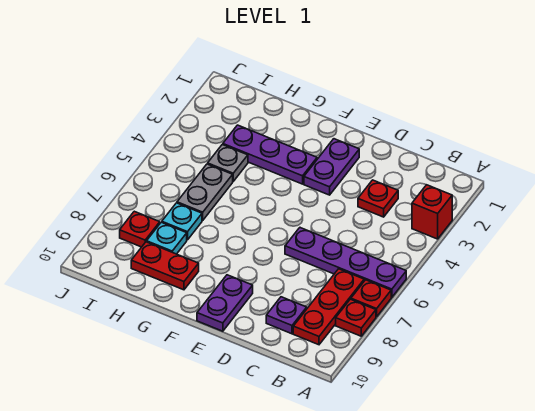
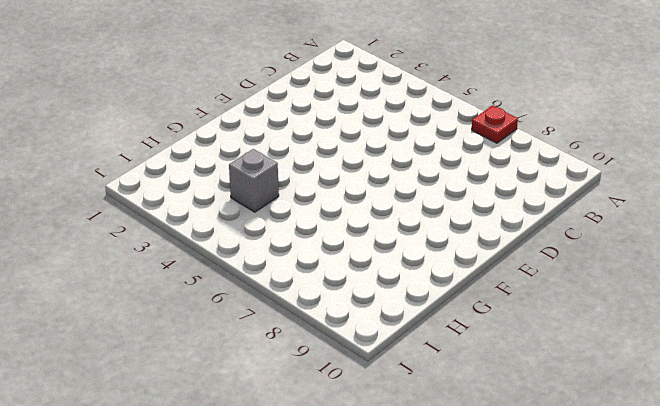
grey 1x1 brick [229,149,279,212] -> grey 1x1 plate [208,145,248,181]
none -> red 1x1 brick [412,185,452,239]
none -> purple 1x4 plate [285,228,406,297]
none -> red 1x1 plate [336,299,376,336]

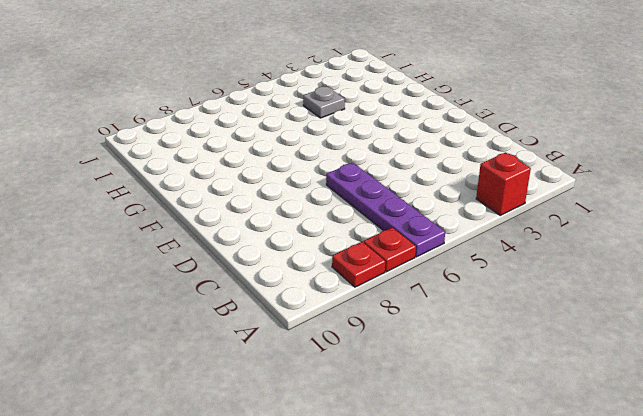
none -> red 1x3 plate [293,269,364,345]
none -> red 1x1 plate [358,180,398,217]
none -> purple 1x1 plate [266,297,307,334]

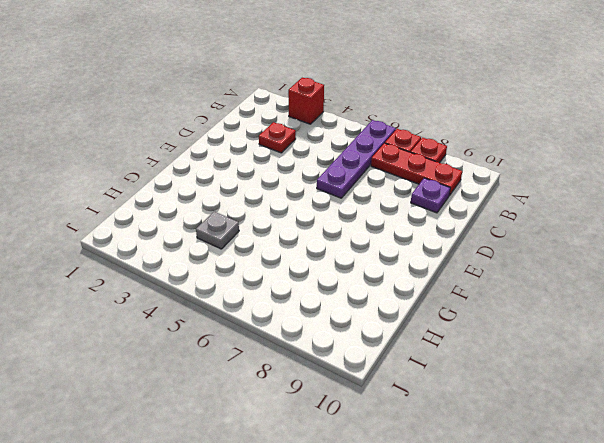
none -> purple 1x2 plate [304,139,359,195]
none -> purple 1x2 plate [197,275,253,331]
none -> purple 1x3 plate [223,125,317,184]

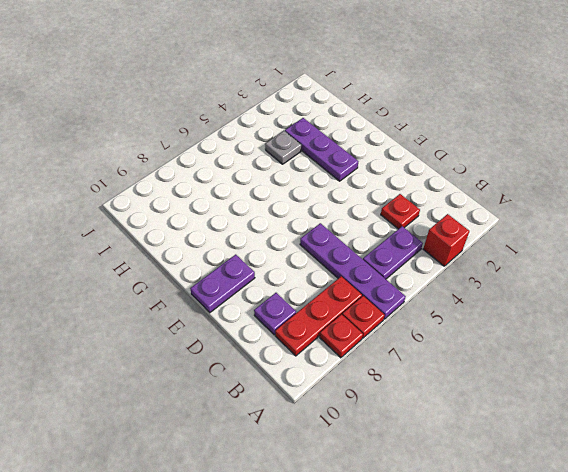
purple 1x2 plate [363,226,423,279] -> purple 1x2 plate moved to [304,139,359,195]
none -> red 1x2 plate [131,242,199,290]
none -> grey 1x2 plate [177,164,233,220]
none -> cyan 1x1 plate [162,203,202,240]

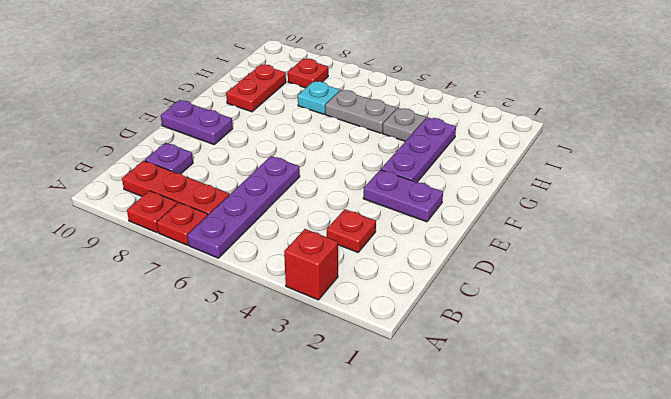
none -> cyan 1x1 plate [147,222,187,254]

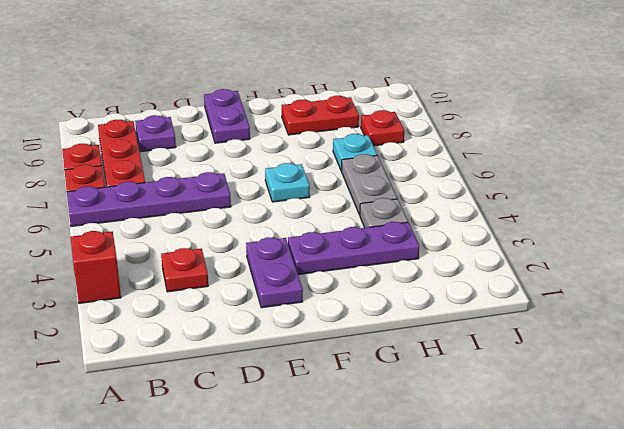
cyan 1x1 plate [265,163,310,202] -> cyan 1x1 plate moved to [147,222,187,254]

